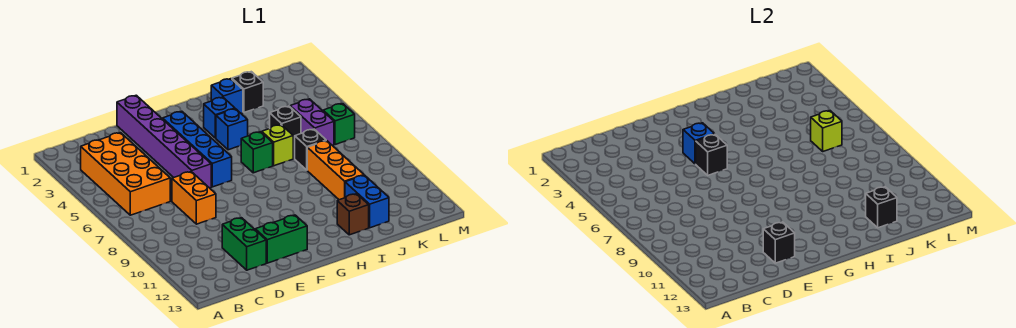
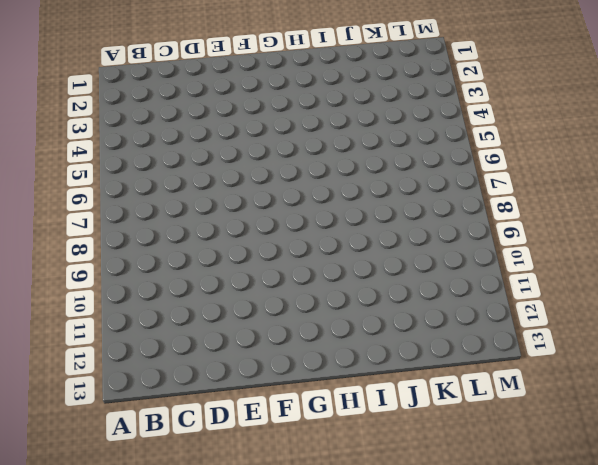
none -> orange 2x4 brick [81,133,170,215]
none -> orange 1x2 brick [172,172,216,224]
none -> green 1x2 brick [222,218,266,270]

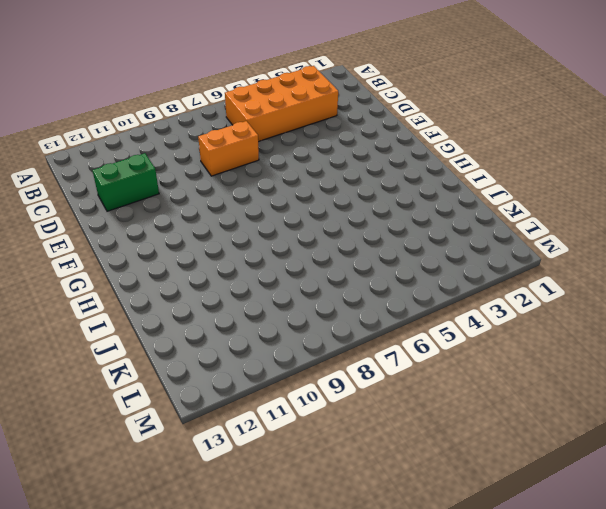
none -> purple 1x6 brick [117,95,211,188]
none -> green 1x2 brick [255,215,307,263]
none -> blue 1x4 brick [163,111,232,187]

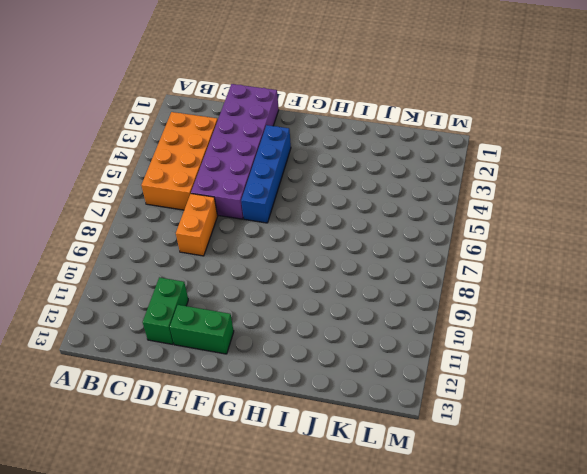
purple 2x6 brick [191,84,279,219] -> purple 1x6 brick [117,95,211,188]
none -> blue 1x1 brick [204,97,235,138]
none -> blue 1x1 brick [216,109,248,150]
none -> green 1x1 brick [241,132,273,173]

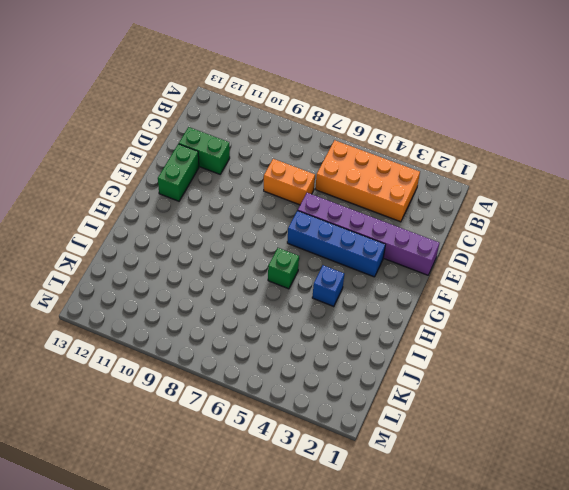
none -> blue 1x1 brick [204,97,235,138]
none -> blue 1x1 brick [211,79,243,114]
none -> lime 1x1 brick [262,125,293,166]

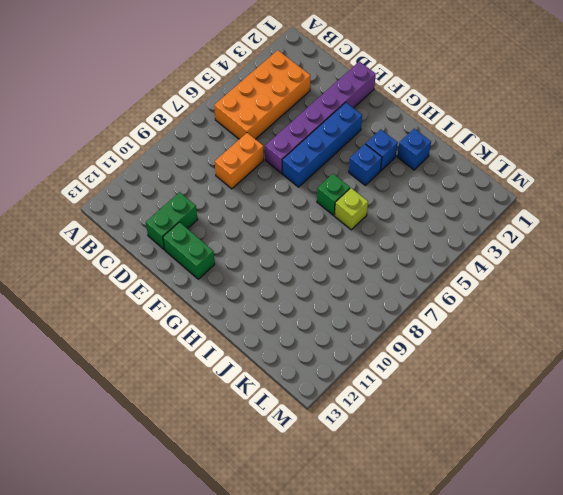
none -> brown 1x1 brick [337,194,369,235]
none -> black 1x1 brick [232,72,263,113]
none -> black 1x1 brick [270,106,301,143]

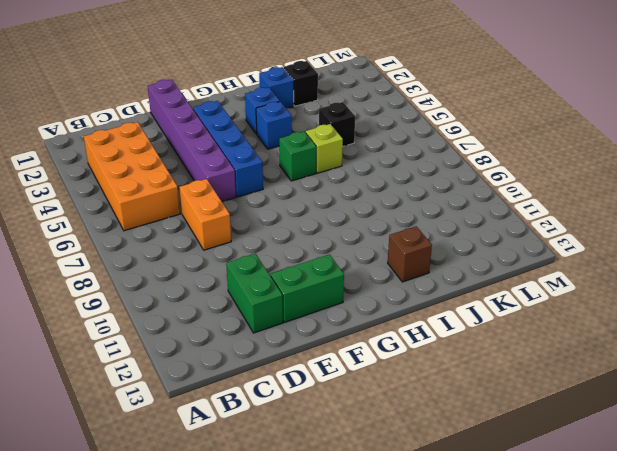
none -> black 1x1 brick [295,129,326,170]
none -> orange 1x3 brick [307,141,364,200]
none -> blue 1x2 brick [345,175,389,228]

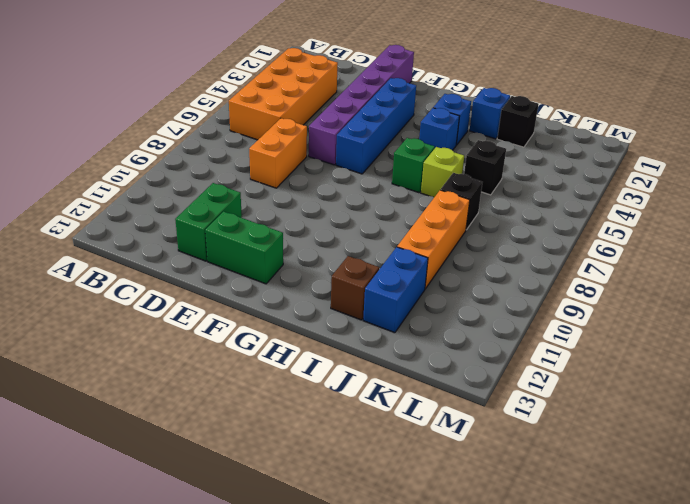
none -> purple 1x2 brick [290,99,334,146]
none -> green 1x1 brick [323,104,355,145]
none -> black 1x1 brick [763,222,795,263]

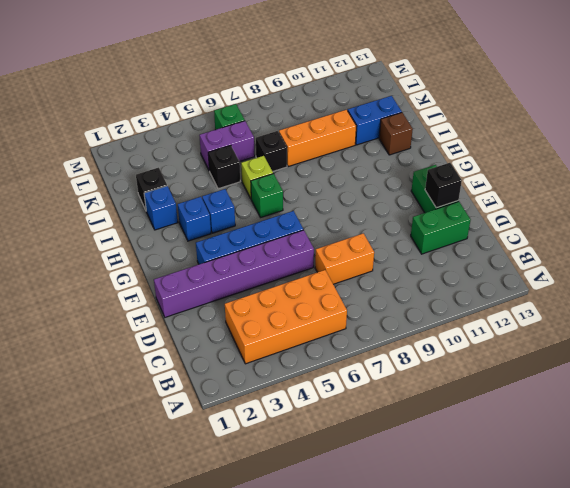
none -> blue 1x1 brick [683,123,715,164]
none -> black 1x1 brick [696,135,727,175]
none -> black 1x1 brick [866,187,897,228]

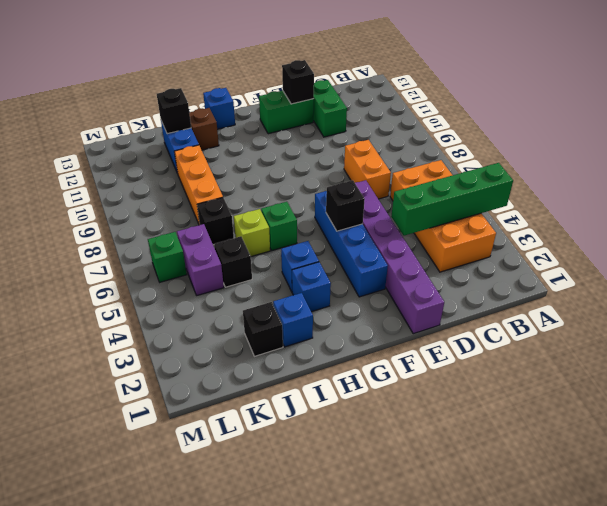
green 1x4 brick [391,163,513,236] -> none
blue 1x1 brick [203,88,235,129] -> blue 1x1 brick moved to [683,123,715,164]
none -> lime 1x1 brick [811,111,842,151]

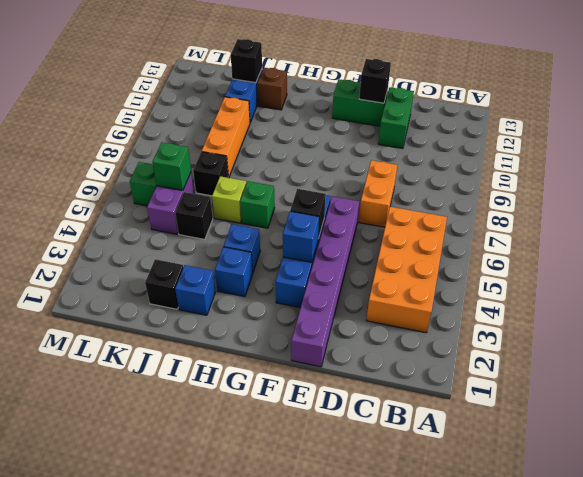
green 1x1 brick [152,142,191,190] -> lime 1x1 brick [811,111,842,151]

